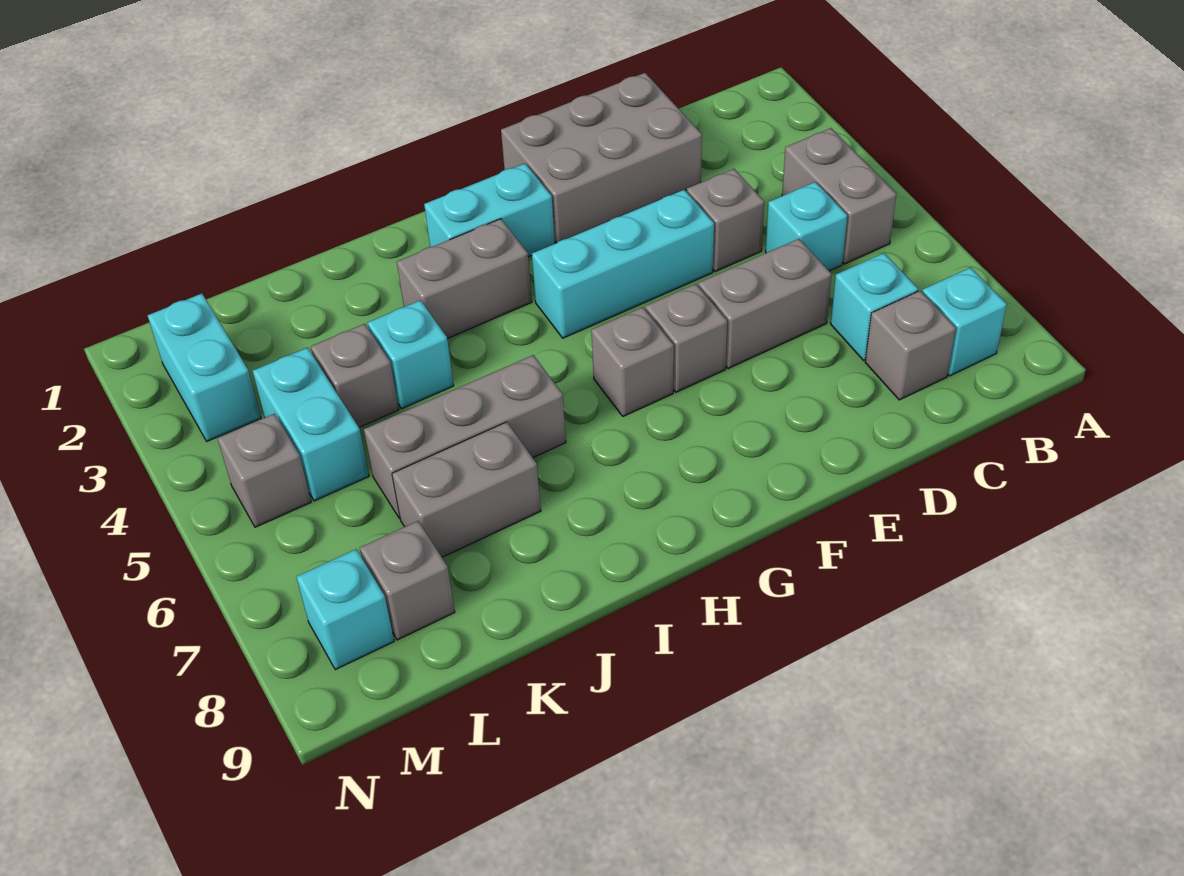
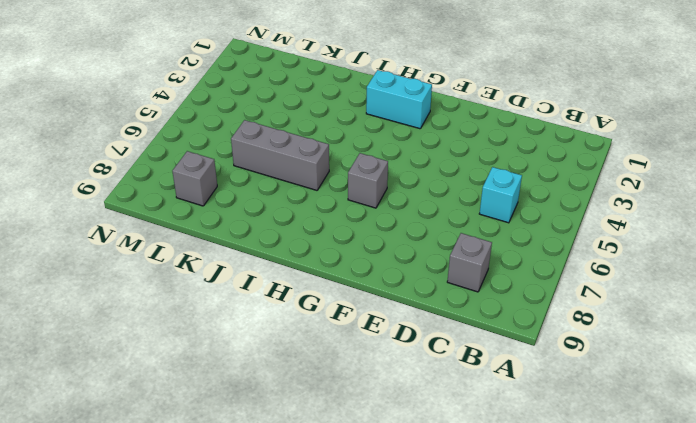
none -> grey 1x2 brick [782,128,896,264]
none -> cyan 1x1 brick [922,268,1007,376]
none -> cyan 1x1 brick [831,253,918,360]

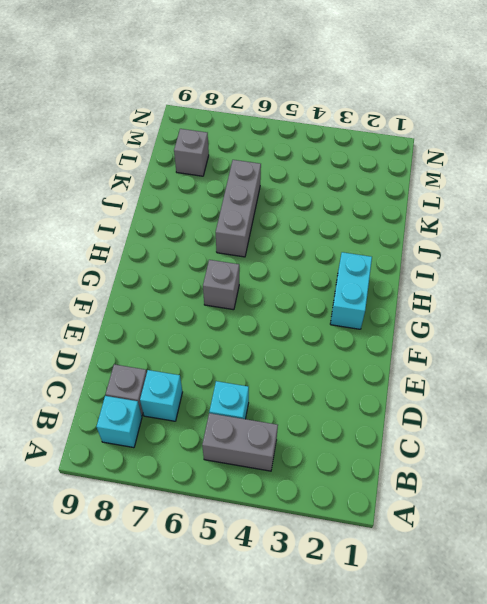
none -> grey 2x3 brick [501,73,702,243]
none -> grey 1x1 brick [687,169,764,272]
none -> grey 1x2 brick [698,239,832,369]

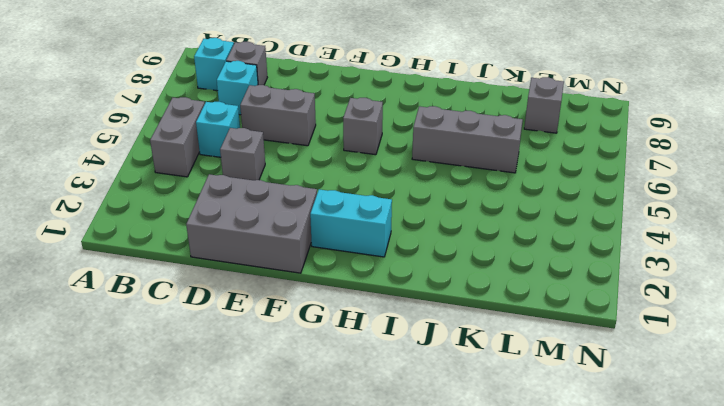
none -> cyan 1x3 brick [532,190,714,338]
none -> grey 1x1 brick [645,284,727,392]
none -> grey 1x2 brick [397,219,532,339]

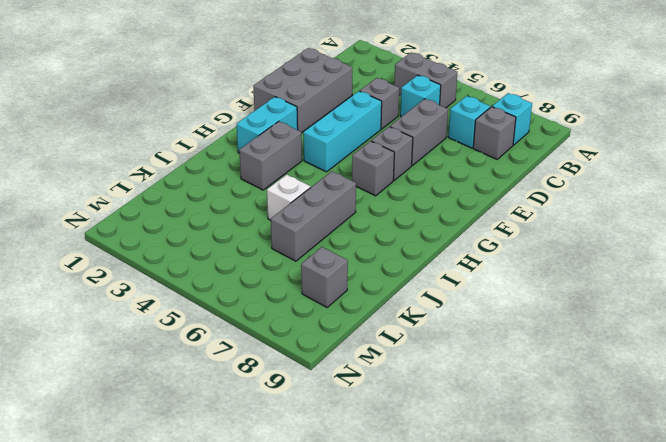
white 1x1 brick [267,174,311,220] -> none
none -> cyan 1x1 brick [368,300,454,409]
none -> grey 1x2 brick [392,422,541,557]
none -> grey 1x1 brick [311,324,399,427]

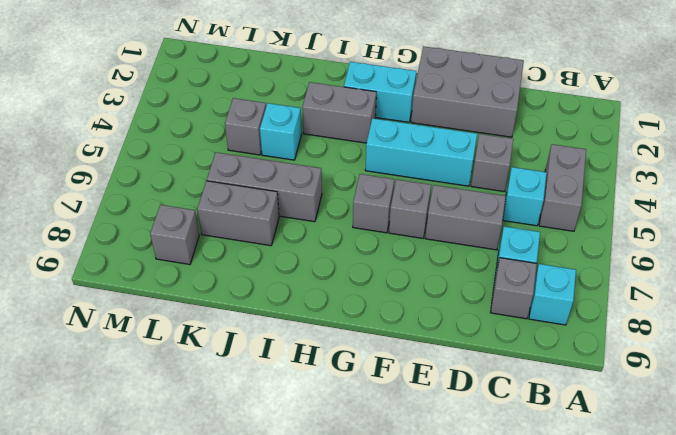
none -> cyan 1x2 brick [253,348,369,501]
none -> cyan 1x2 brick [147,294,261,441]
none -> grey 1x1 brick [217,414,311,527]

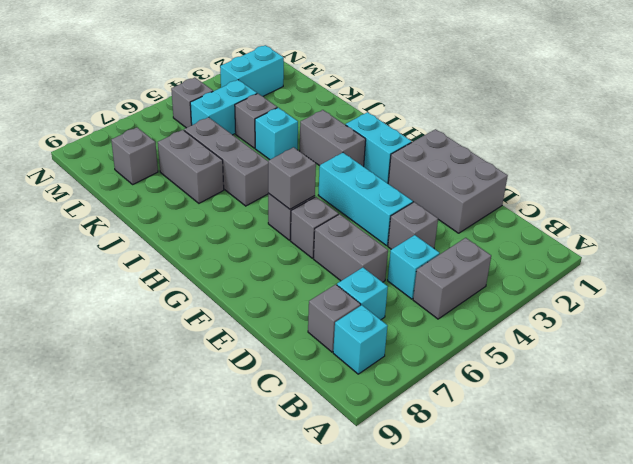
grey 1x1 brick [268,147,316,209] -> none
none -> cyan 1x1 brick [297,549,394,670]

